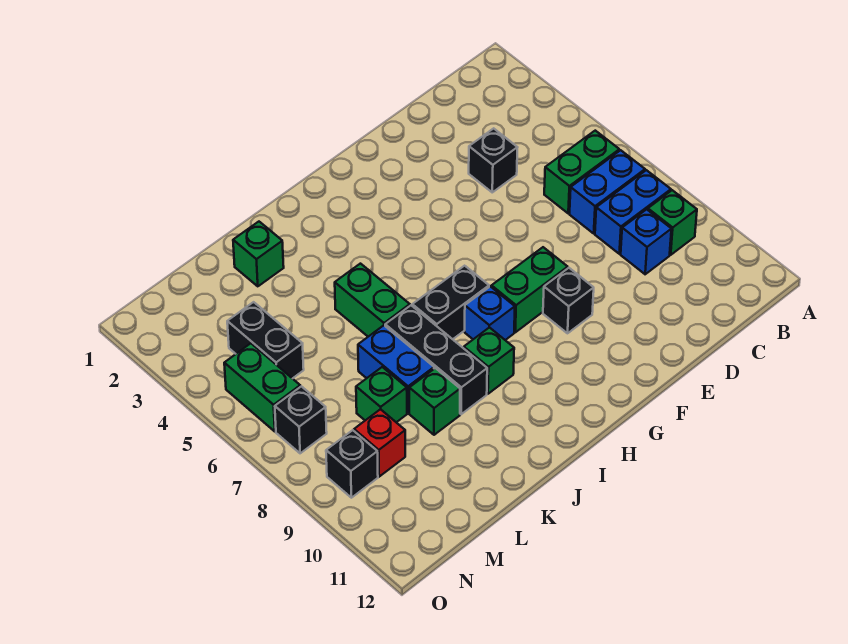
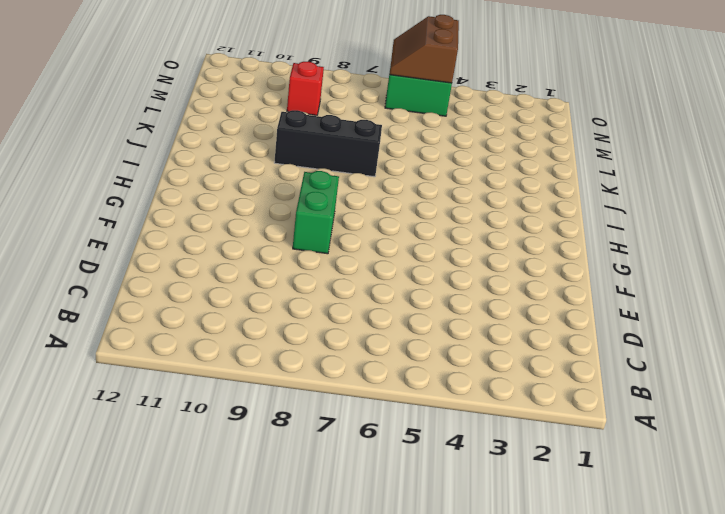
brown 2x2 slope [390,15,459,83] -> none
none -> green 1x2 brick [544,131,619,213]
none -> blue 1x2 brick [570,150,645,233]
none -> blue 1x2 brick [595,170,671,254]

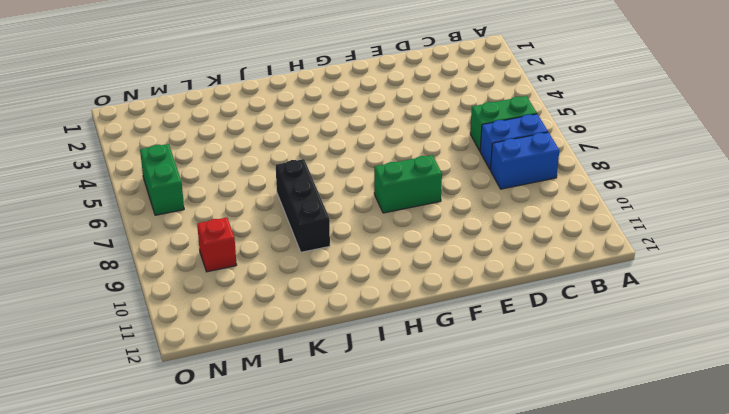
none -> green 1x1 brick [648,190,697,255]
none -> blue 1x1 brick [621,209,671,274]
none -> black 1x1 brick [469,128,518,192]

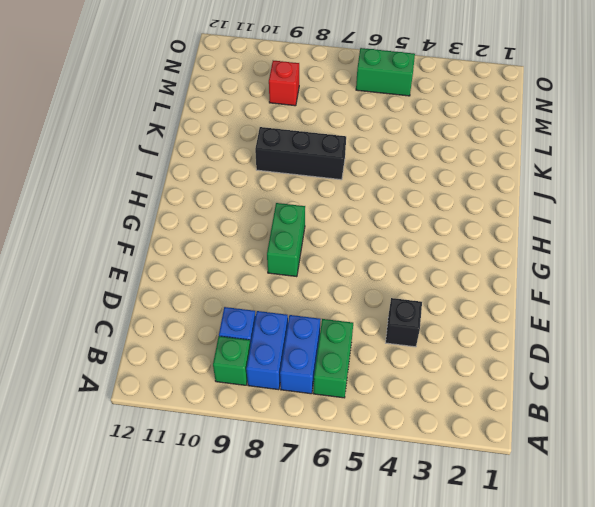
none -> black 1x1 brick [543,268,594,333]
none -> black 1x2 brick [412,266,489,339]
none -> blue 1x1 brick [465,286,515,340]

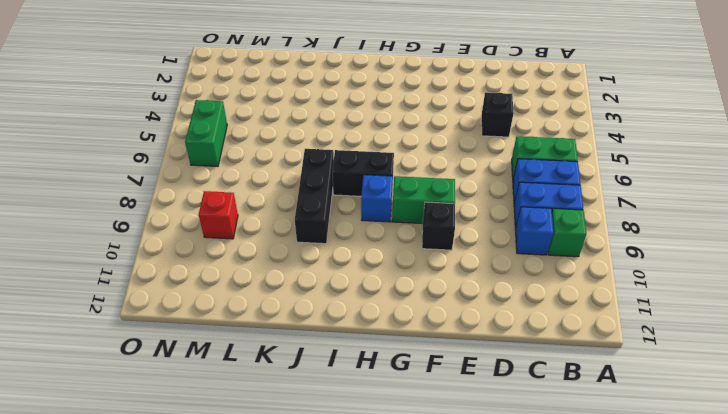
none -> green 1x1 brick [464,327,514,394]
none -> green 1x2 brick [335,264,410,337]
none -> green 1x1 brick [233,222,284,286]

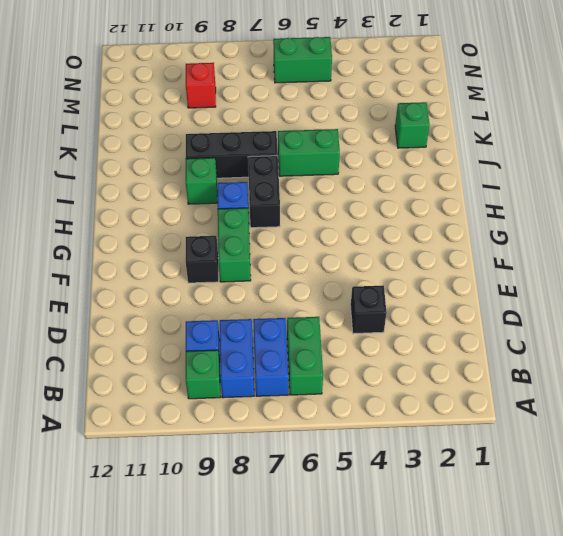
none -> blue 1x2 brick [358,325,434,413]
none -> green 1x1 brick [409,368,460,435]
none -> green 1x1 brick [356,367,407,422]

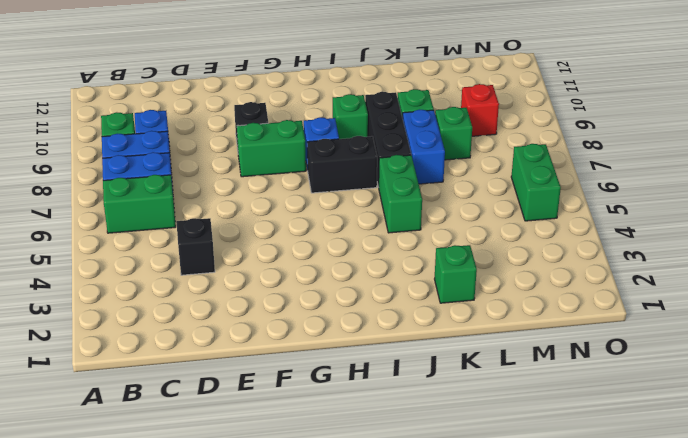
none -> black 1x2 brick [227,302,304,379]
none -> black 1x1 brick [275,386,327,453]
none -> black 1x1 brick [326,430,378,498]

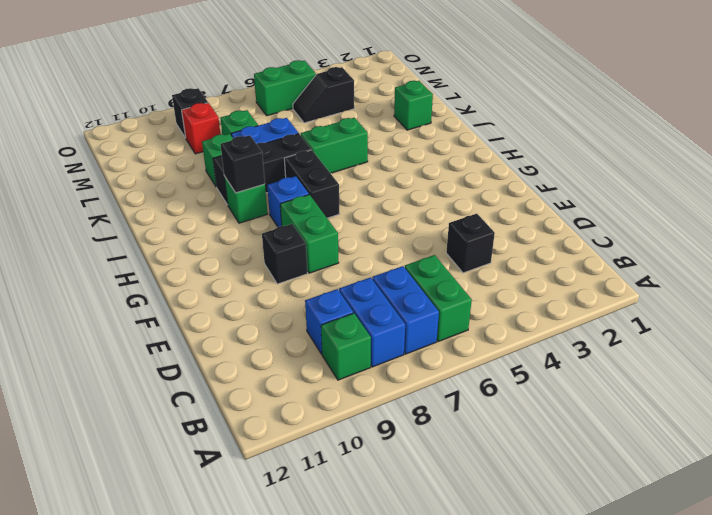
black 1x1 brick [220,136,265,193] -> black 1x1 brick moved to [275,386,327,453]
black 1x2 slope [293,67,354,123] -> black 1x2 brick [227,302,304,379]

